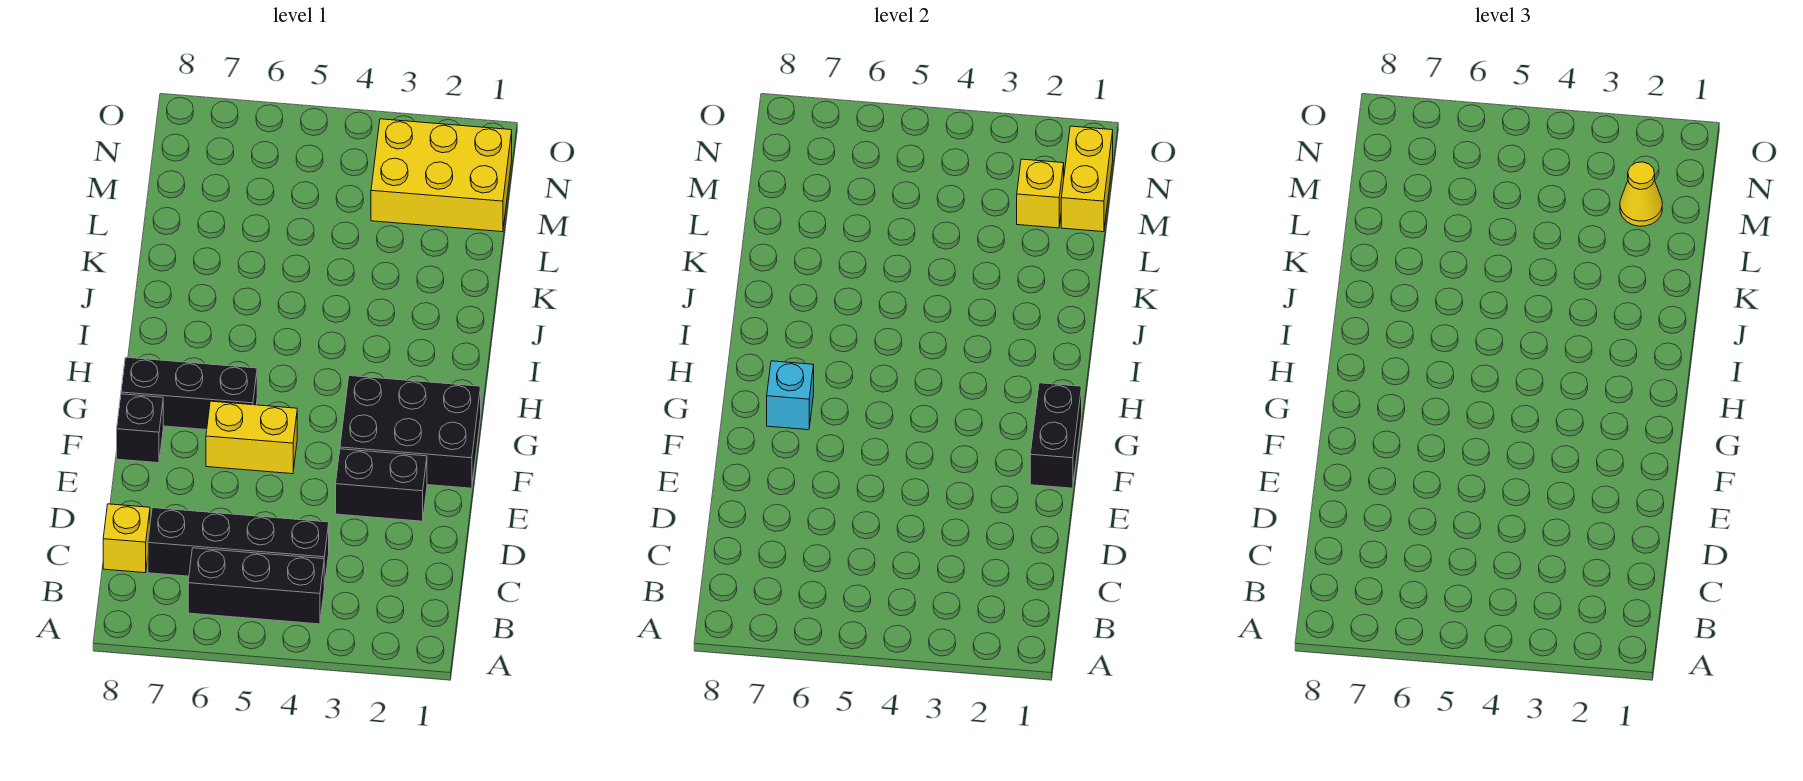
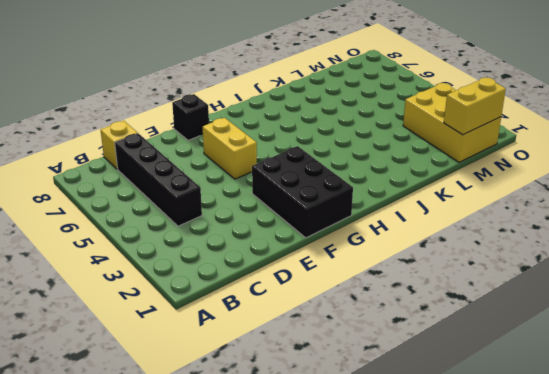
none -> black 1x3 brick [188,548,324,624]
none -> black 1x2 brick [336,449,427,521]
none -> black 1x3 brick [121,357,257,430]

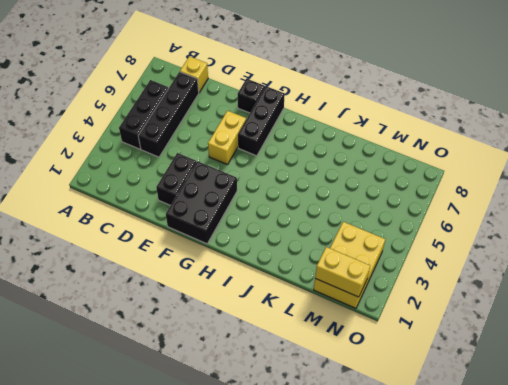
none -> black 1x2 brick [1030,383,1082,488]
none -> cyan 1x1 brick [767,361,814,430]
none -> yellow 1x1 brick [1017,159,1064,228]

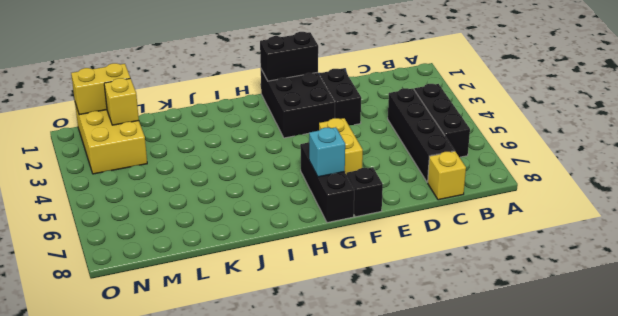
none -> yellow 1x1 cone [1620,162,1662,226]

